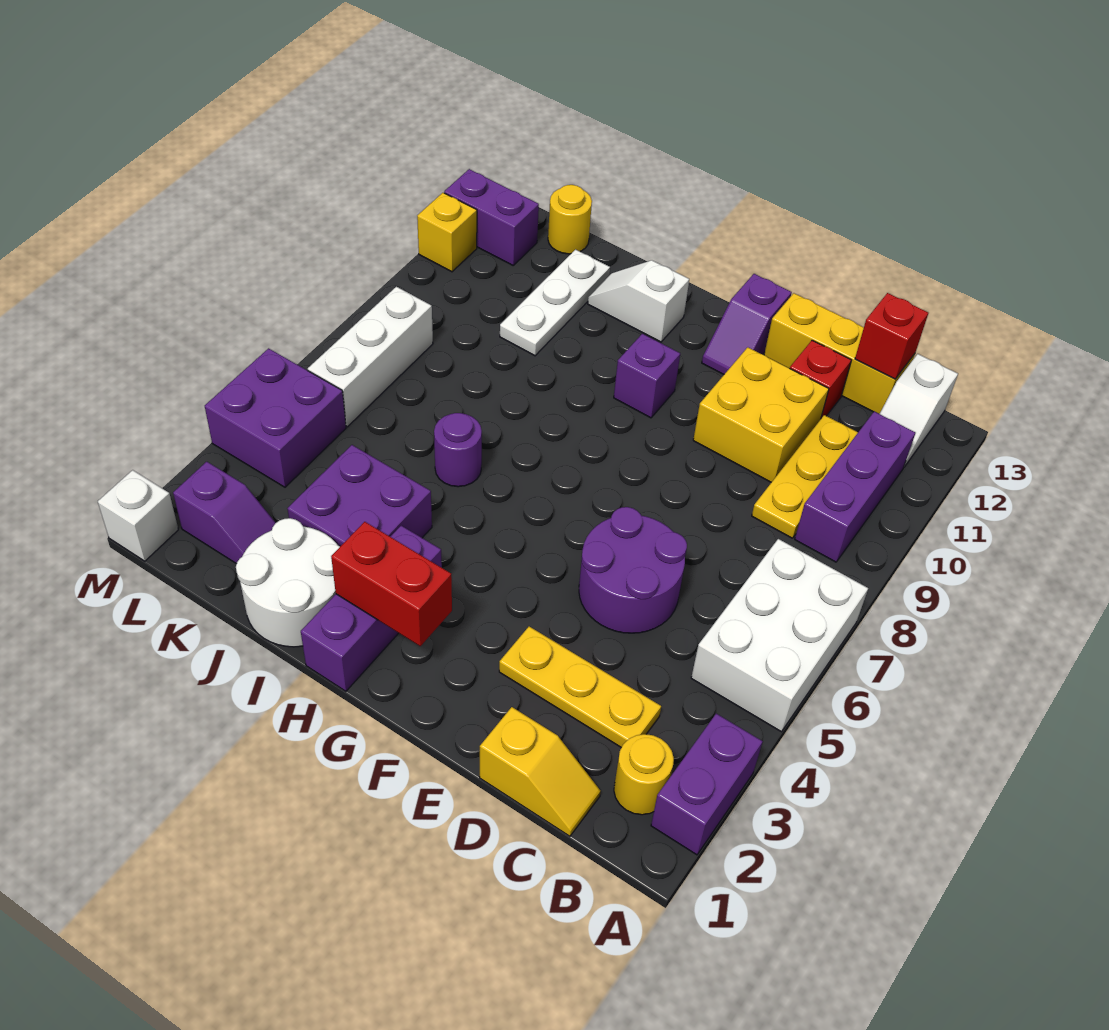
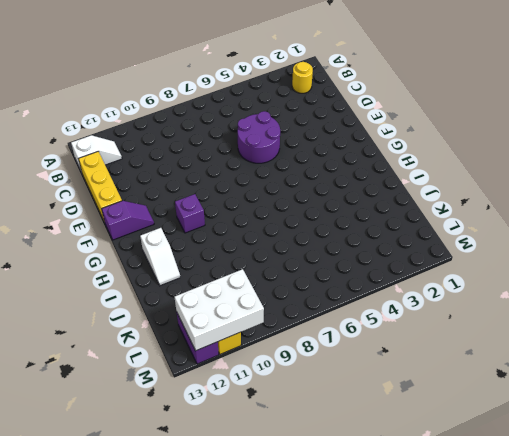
white 2x3 brick [175,269,264,351] -> white 2x3 brick moved to [691,539,868,732]
none -> purple 1x2 brick [651,714,763,855]
none -> purple 1x3 brick [795,412,915,562]
none -> yellow 1x2 slope [480,707,601,836]

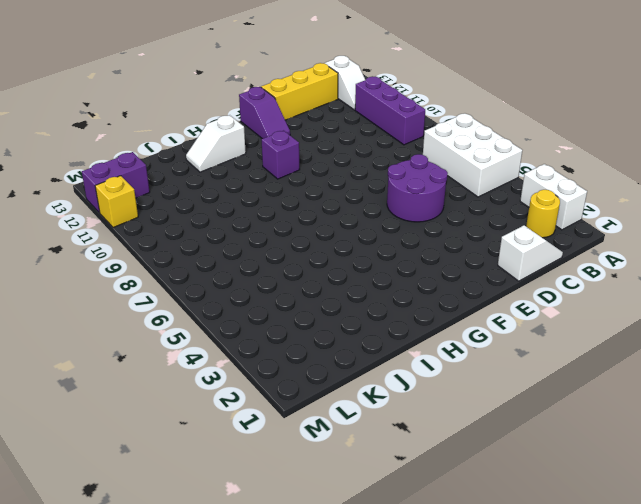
white 1x2 brick [520,164,587,230] -> purple 1x2 brick [651,714,763,855]
white 1x2 slope [498,225,563,281] -> yellow 1x2 slope [480,707,601,836]
none -> yellow 1x3 plate [499,627,661,748]
none -> yellow 1x3 plate [752,415,858,538]
none -> yellow 2x2 brick [693,347,829,482]

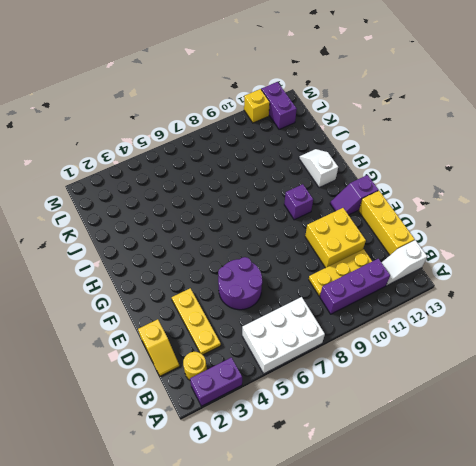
none -> red 1x1 brick [790,340,851,418]
none -> purple 1x3 brick [301,526,442,691]
none -> white 2x2 round brick [236,518,340,647]

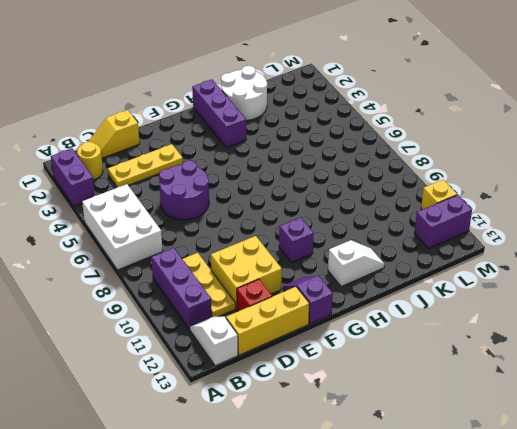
none -> purple 2x2 brick [287,445,432,546]
none -> purple 1x1 round brick [434,413,482,487]
none -> white 1x3 plate [500,250,610,356]

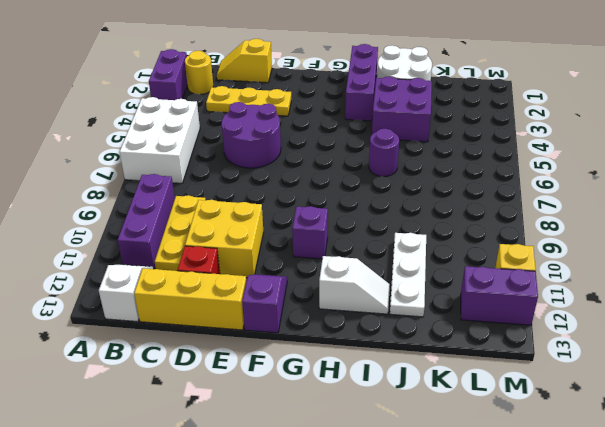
none -> purple 1x2 slope [173,462,276,564]
none -> yellow 1x1 round brick [548,185,592,254]
none -> purple 2x2 brick [205,348,346,487]

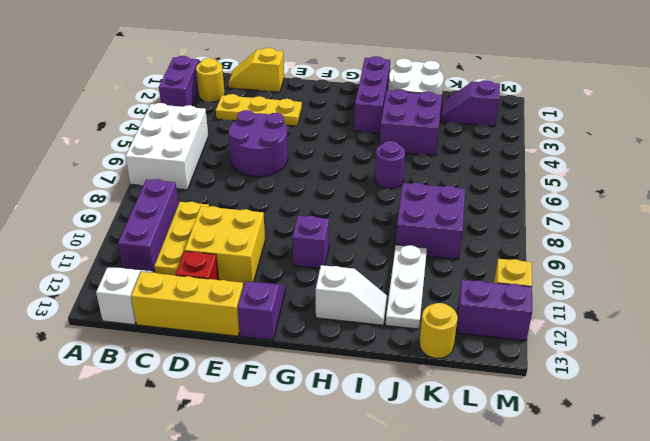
purple 2x2 brick [396,183,465,259] -> purple 2x2 brick moved to [205,348,346,487]
none -> white 1x3 brick [308,287,433,427]
none -> white 1x1 brick [98,470,178,561]
none -> red 1x1 brick [855,293,928,379]

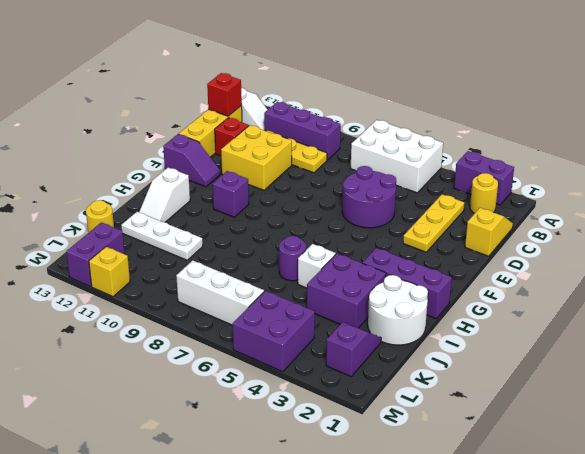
white 1x1 brick [298,244,336,288] -> white 1x1 brick moved to [98,470,178,561]
none -> red 1x2 brick [331,522,452,646]

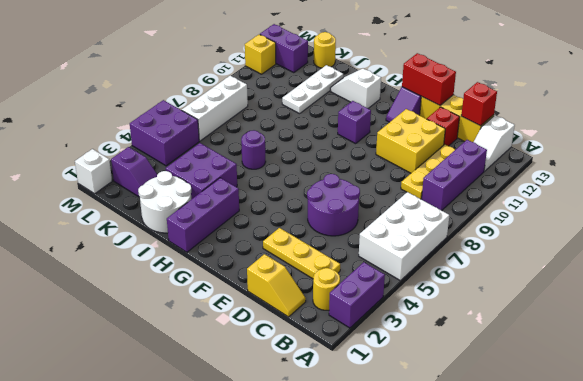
red 1x2 brick [402,53,456,105] -> red 1x2 brick moved to [331,522,452,646]

